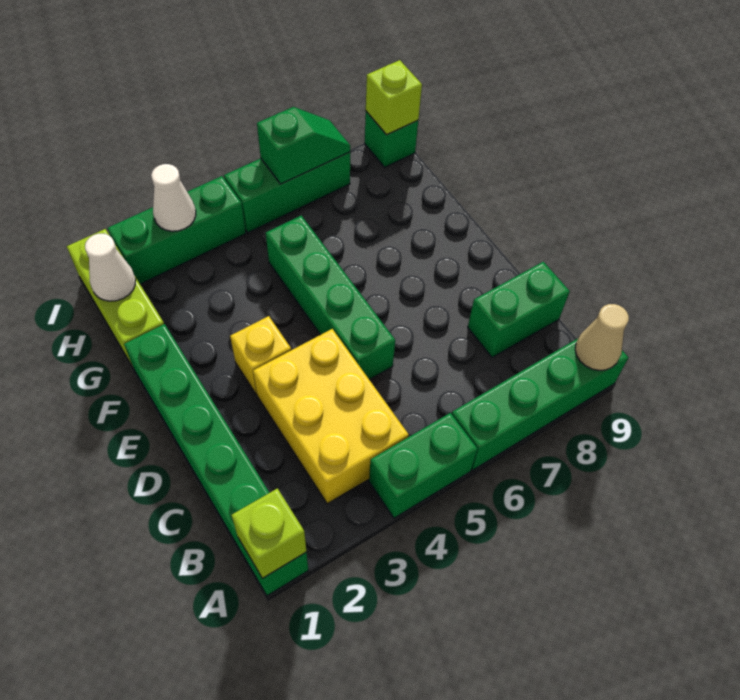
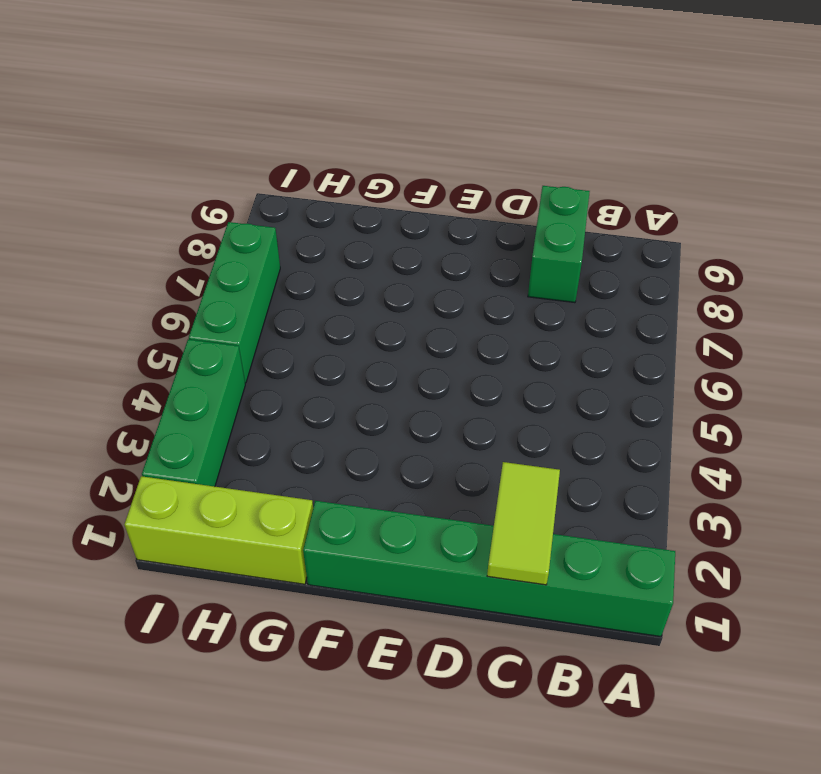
lime 1x2 tile [487,462,560,585] -> none
none -> green 1x2 brick [369,413,477,518]
none -> green 1x4 brick [452,339,629,470]
none -> yellow 2x3 brick [253,329,409,504]

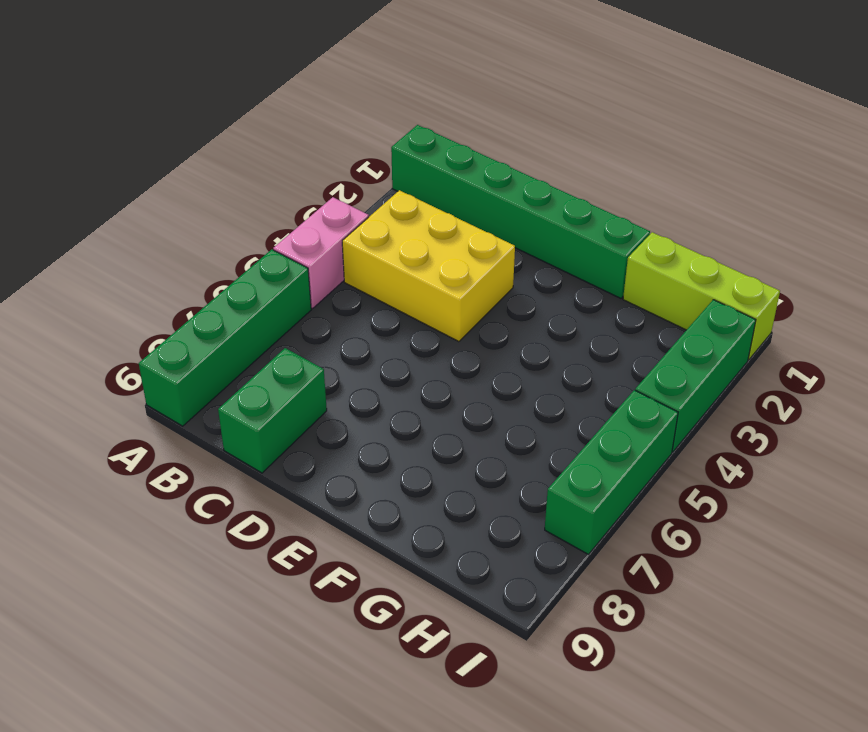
pink 1x2 brick [273,197,369,308] -> green 1x2 brick [369,413,477,518]
none -> green 1x4 brick [266,216,395,380]
none -> yellow 1x1 brick [230,316,291,395]
none -> green 1x1 brick [365,112,418,167]

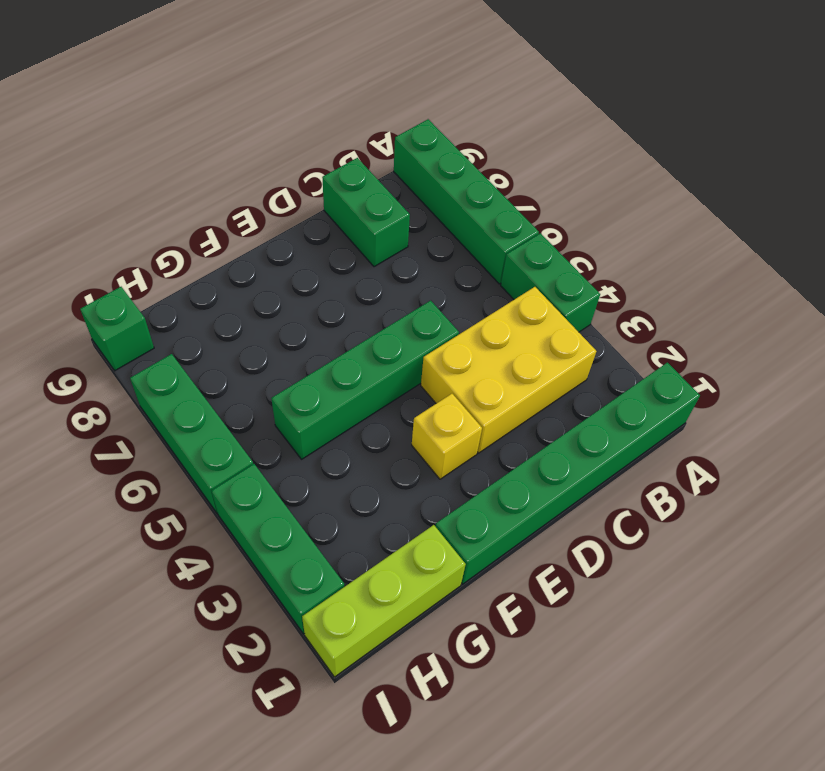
none -> lime 1x1 brick [232,488,307,578]
none -> tan 1x1 cone [575,304,629,370]
none -> white 1x1 cone [85,234,136,301]

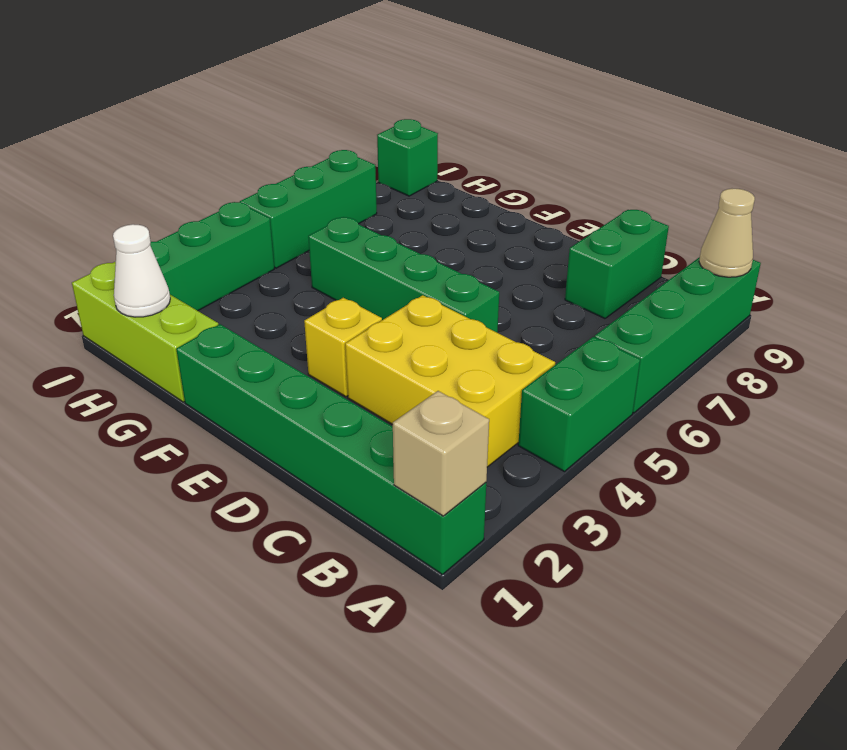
tan 1x1 brick [393,391,489,516] -> lime 1x1 brick [232,488,307,578]
none -> white 1x1 cone [151,164,196,231]
none -> green 1x2 slope [257,107,350,184]
none -> lime 1x1 brick [366,60,422,135]

